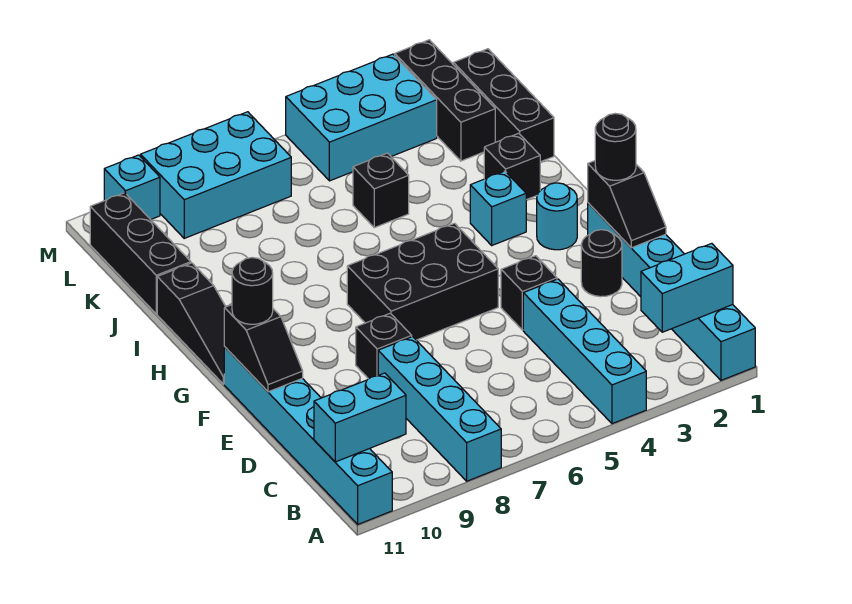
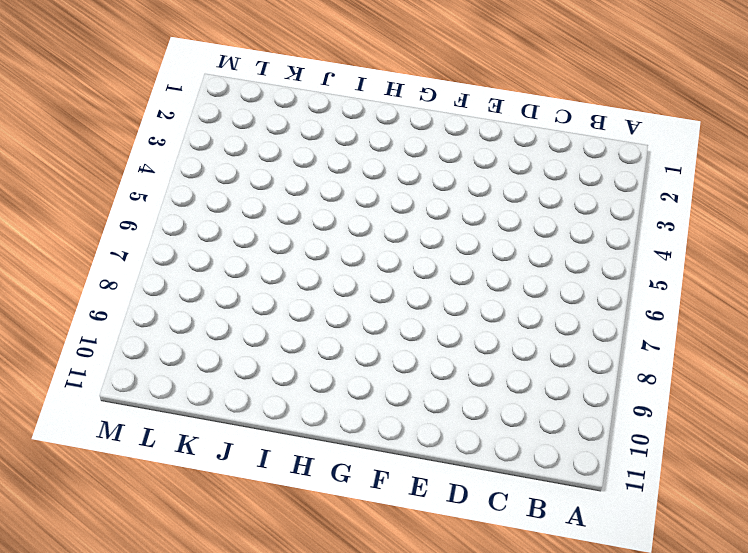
none -> cyan 1x6 brick [588,203,755,380]
none -> cyan 1x4 brick [523,279,646,424]
none -> cyan 1x4 brick [378,337,501,481]

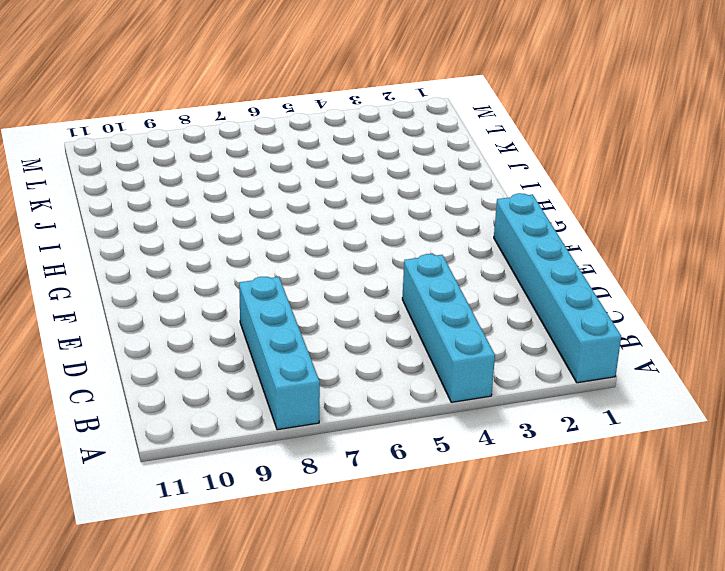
none -> cyan 1x6 brick [224,347,392,524]
none -> black 1x1 round brick [581,230,622,297]
none -> black 1x1 brick [501,256,557,330]

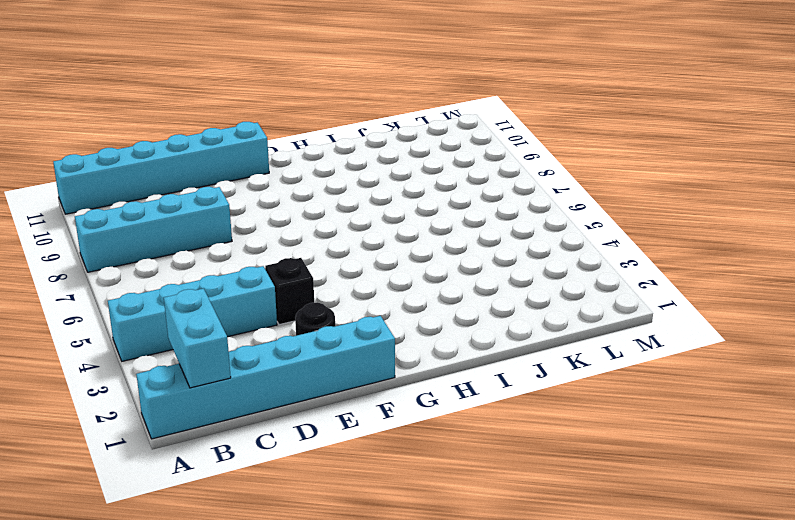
none -> black 1x1 brick [356,313,412,379]
none -> black 2x3 brick [347,223,498,340]
none -> cyan 1x1 round brick [537,183,577,250]

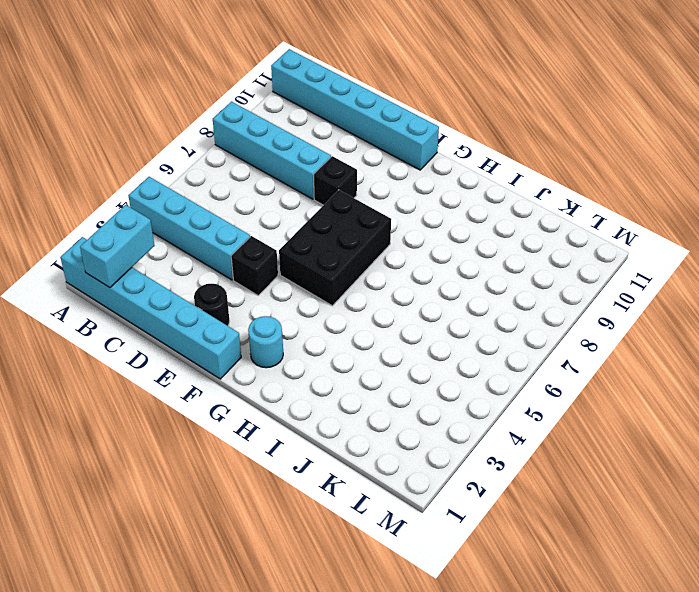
none -> black 1x3 slope [157,263,226,384]
none -> cyan 1x1 brick [470,171,526,245]
none -> black 1x1 brick [484,133,540,200]

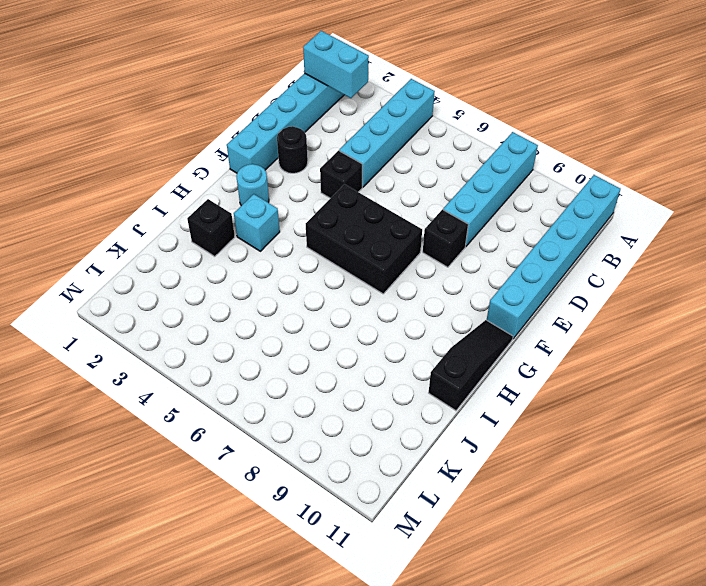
none -> black 1x3 brick [453,49,554,162]
none -> black 1x1 brick [353,153,409,228]
none -> black 1x3 brick [90,193,191,314]

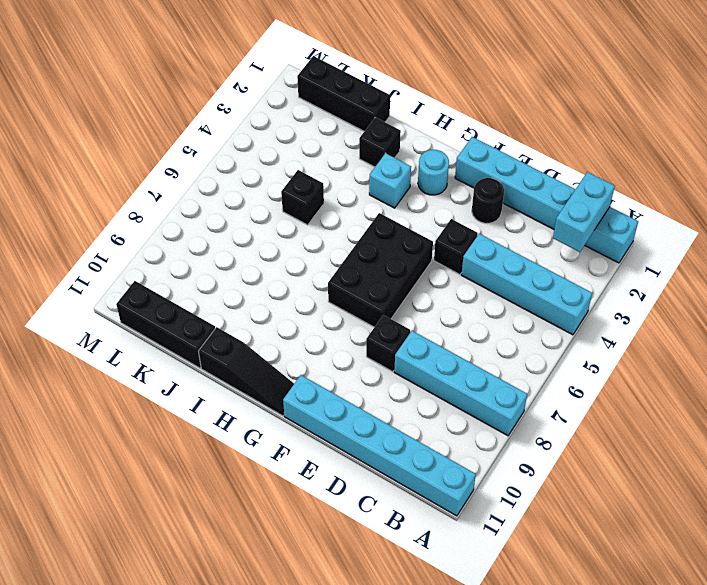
none -> black 1x3 brick [395,40,495,161]
none -> cyan 2x3 brick [286,54,437,181]
none -> cyan 2x3 brick [141,112,291,238]

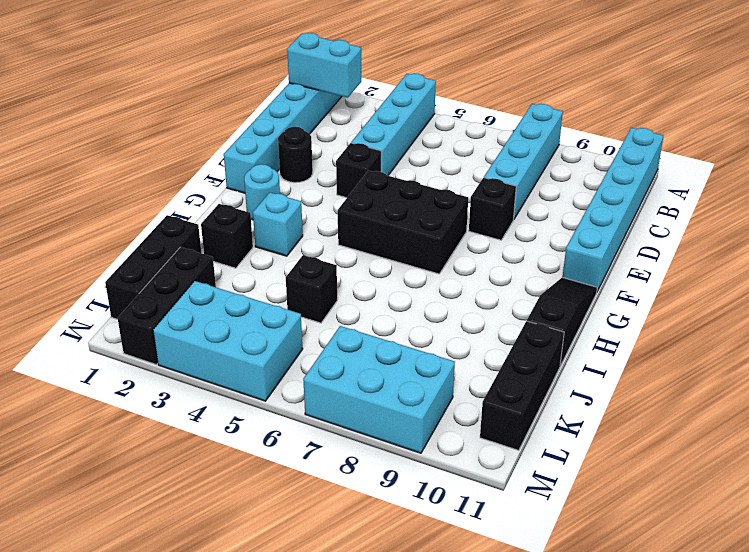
none -> cyan 1x1 brick [104,155,160,220]
none -> cyan 1x2 brick [314,373,406,462]
none -> black 1x2 slope [588,161,666,248]

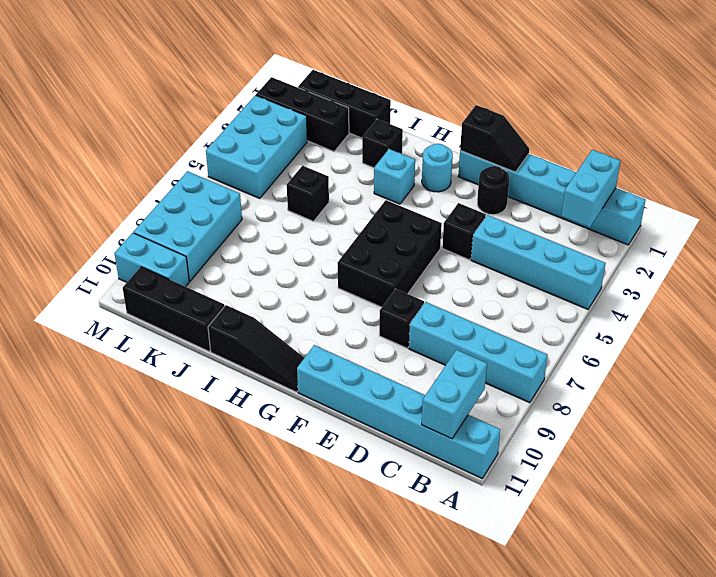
cyan 1x2 brick [114,233,189,287] -> cyan 1x1 brick [104,155,160,220]
none -> black 1x2 slope [224,305,303,392]
none -> black 1x1 round brick [595,113,636,180]
none -> black 1x1 round brick [232,258,273,324]

